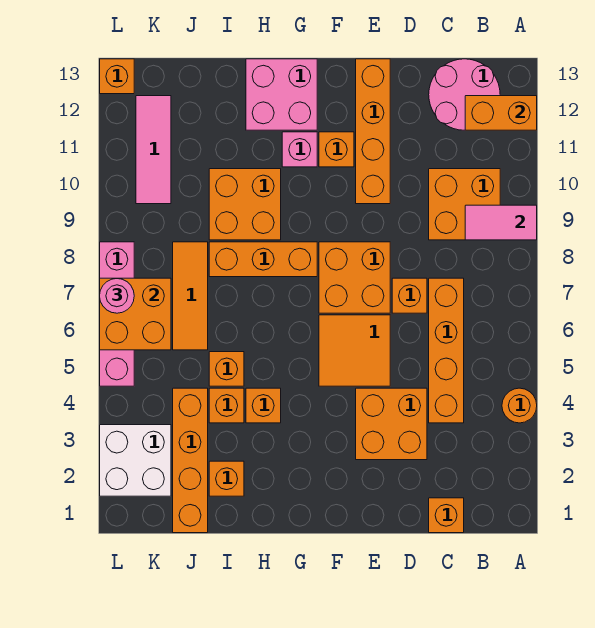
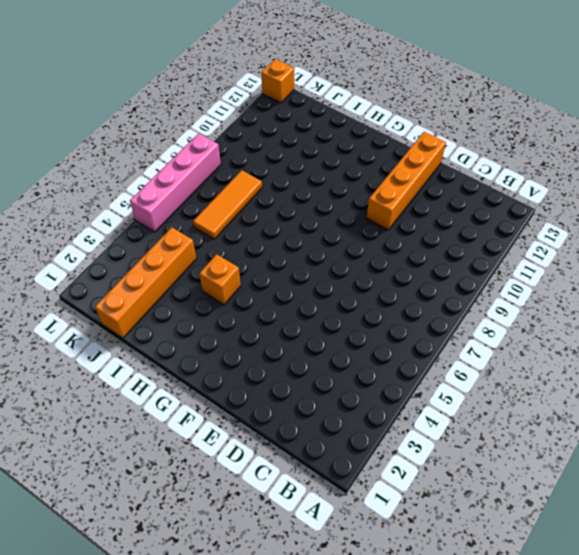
none -> orange 1x1 round brick [502,388,537,423]
none -> orange 2x2 brick [429,169,500,240]
none -> pink 2x2 round brick [429,59,500,130]

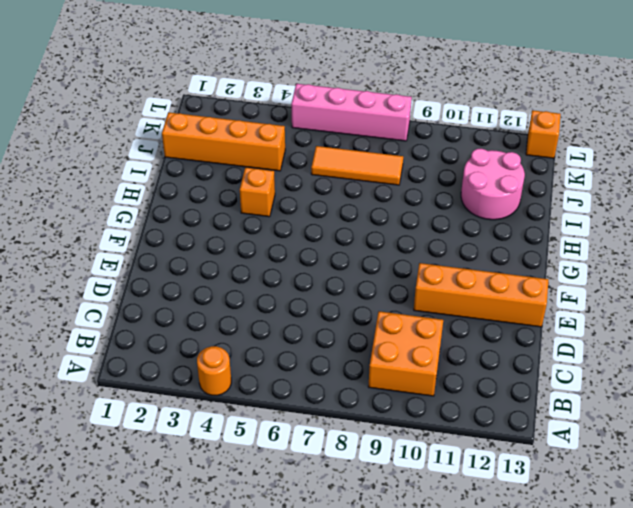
pink 2x2 round brick [461,149,525,220] -> pink 2x2 round brick moved to [429,59,500,130]
none -> orange 1x1 brick [429,498,464,533]
none -> orange 1x4 brick [429,278,464,423]
none -> orange 2x2 brick [356,388,427,460]

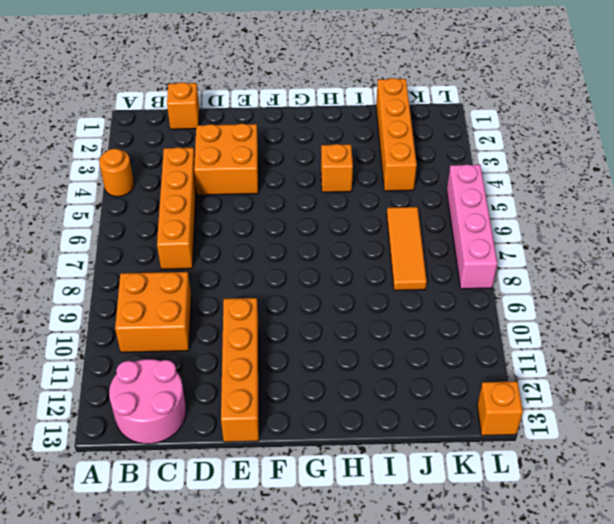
none -> orange 1x1 brick [392,278,427,313]
none -> orange 2x2 tile [319,315,390,386]
none -> orange 2x2 brick [319,242,390,313]

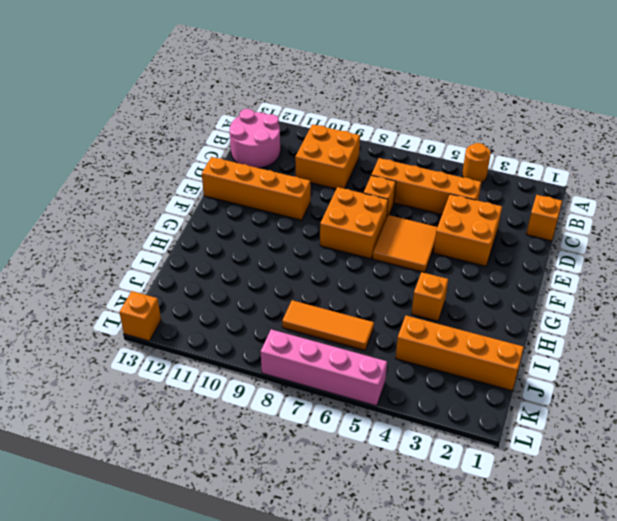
none -> orange 1x1 brick [319,132,354,167]
none -> orange 1x3 brick [209,242,317,277]
none -> pink 1x1 brick [282,132,317,167]

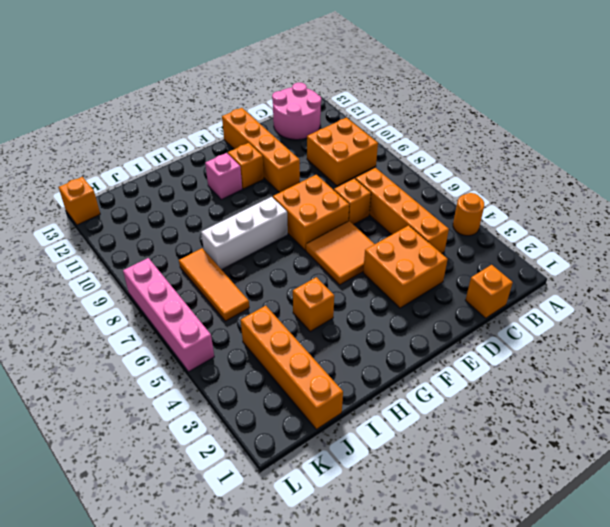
white 1x3 brick [201,197,288,270] -> orange 1x3 brick [209,242,317,277]
none -> pink 2x2 brick [246,59,317,130]
none -> orange 2x2 brick [209,169,281,240]
none -> orange 1x1 brick [209,461,244,496]

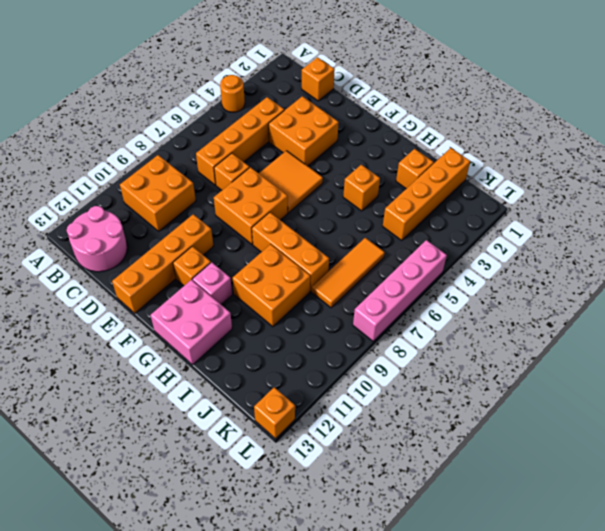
none -> orange 1x1 brick [209,388,244,423]
none -> orange 1x1 brick [209,352,244,386]
none -> white 2x2 brick [100,425,171,496]

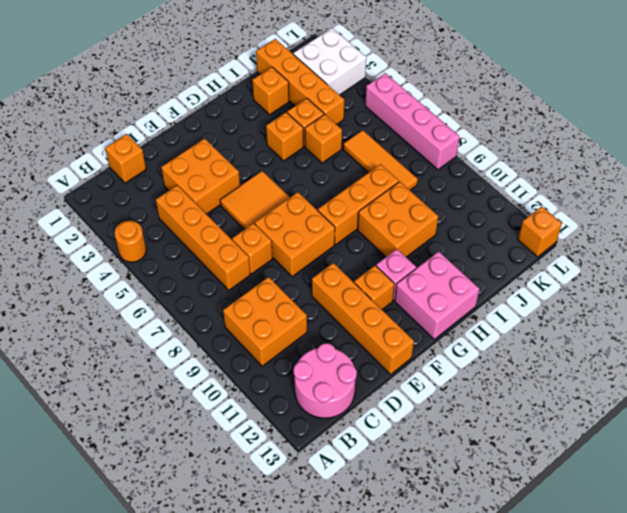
none -> pink 1x3 tile [136,96,171,204]
none -> pink 1x2 tile [465,205,537,240]
none -> orange 1x2 brick [465,96,537,130]

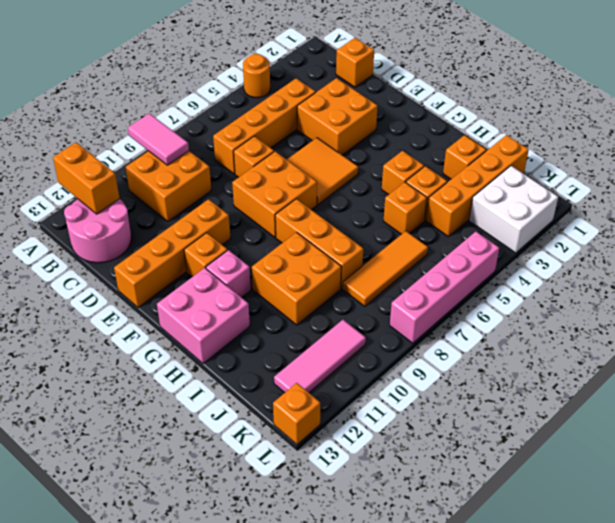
none -> orange 2x2 brick [100,278,171,350]
none -> pink 1x1 round brick [100,278,134,313]

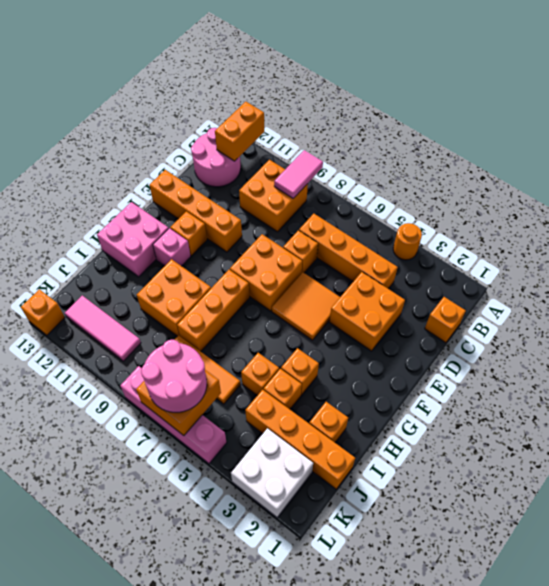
pink 2x2 round brick [141,340,207,412] -> pink 1x1 round brick [100,278,134,313]

